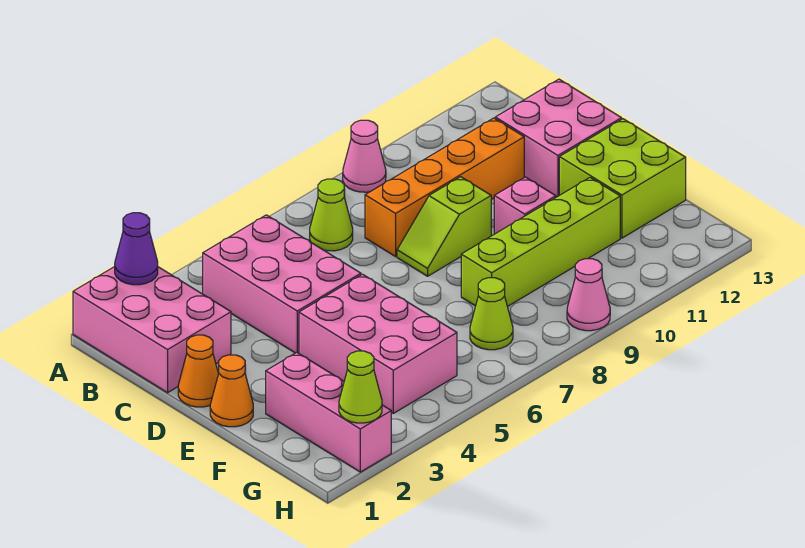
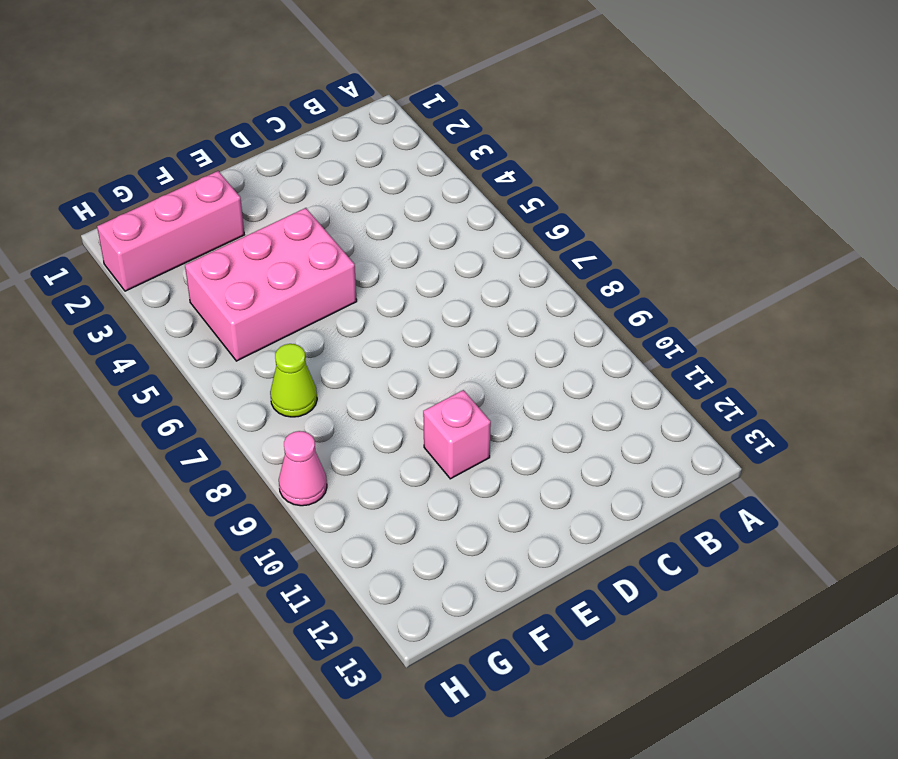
none -> pink 2x3 brick [73,267,231,393]
none -> pink 1x1 cone [343,120,386,192]
none -> pink 2x3 brick [203,215,361,353]

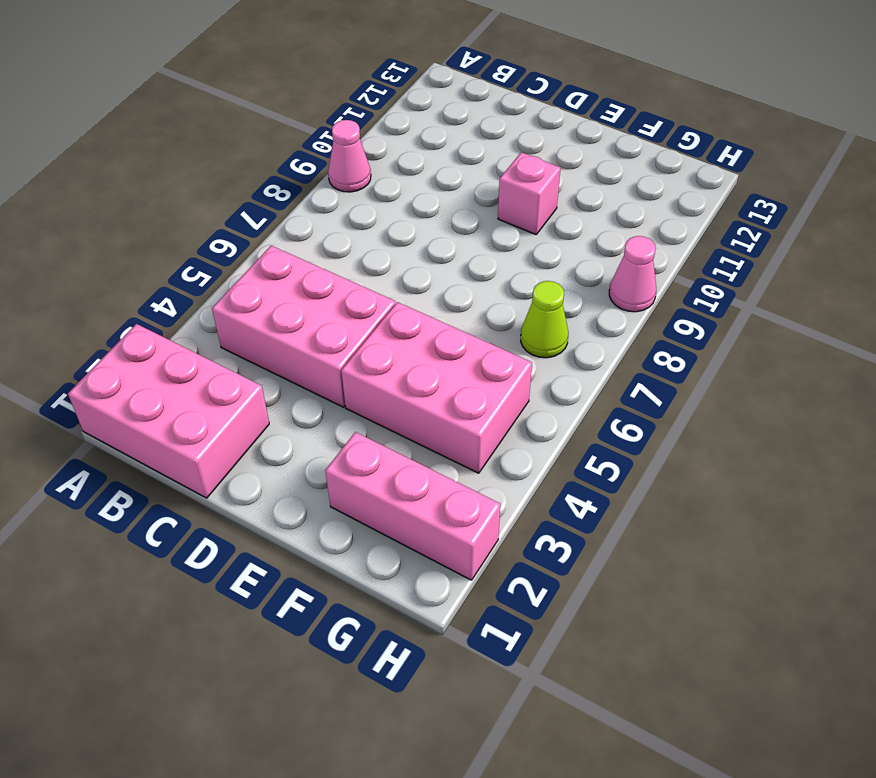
none -> lime 1x1 cone [310,179,353,251]
none -> orange 1x4 brick [365,118,524,257]
none -> pink 2x2 brick [495,79,622,197]

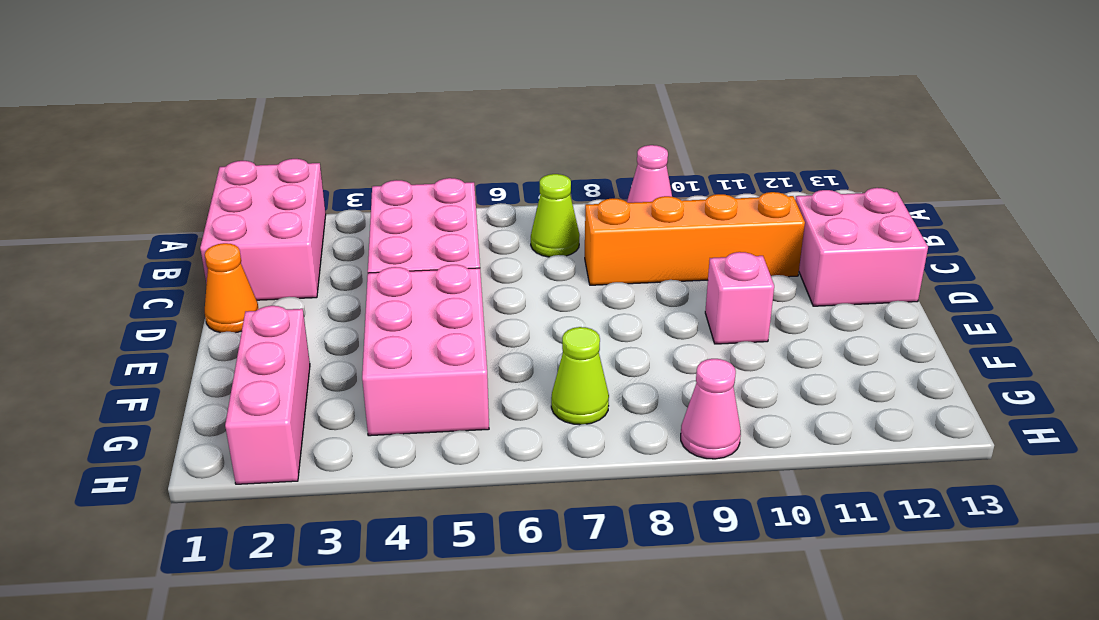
none -> lime 1x2 slope [397,177,491,276]
none -> orange 1x1 cone [210,355,253,427]
none -> lime 2x2 brick [559,119,686,238]

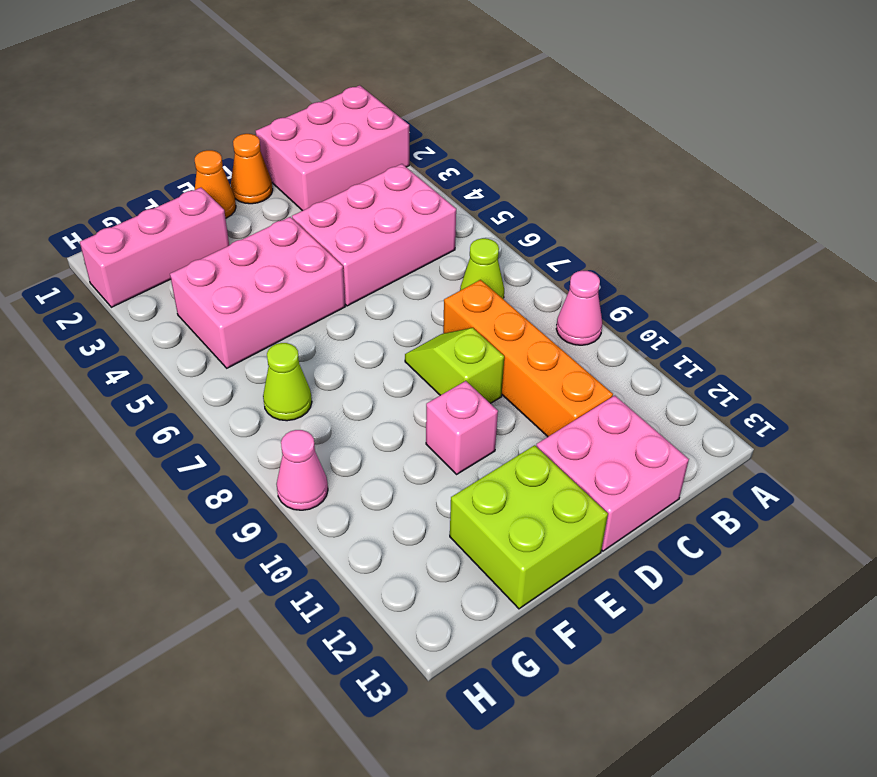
none -> lime 1x4 brick [461,178,620,306]
none -> purple 1x1 cone [115,213,158,285]
none -> lime 1x1 cone [339,351,382,423]

